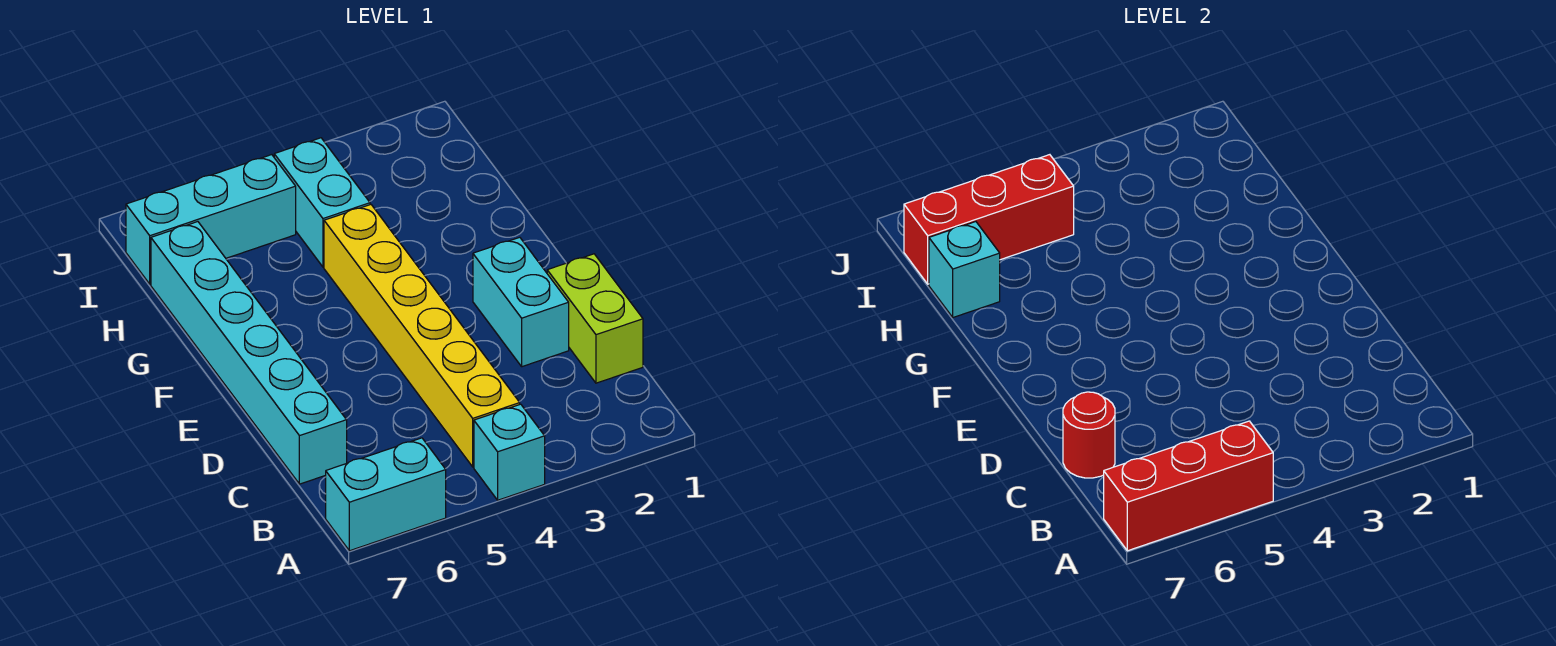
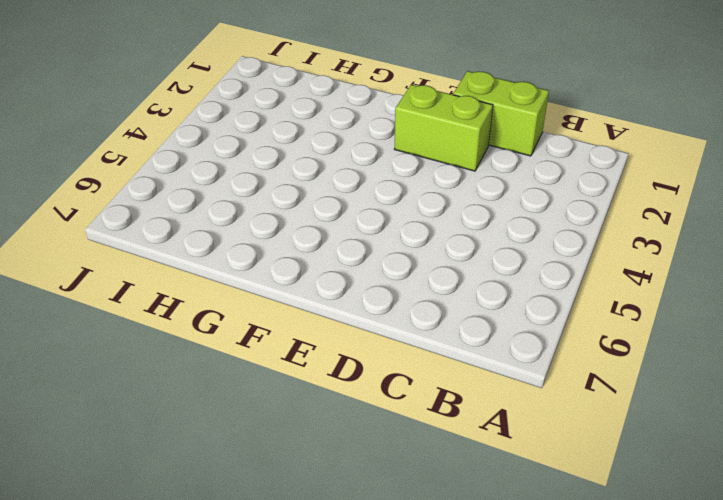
lime 1x2 brick [395,85,493,171] -> cyan 1x2 brick [473,237,569,367]
none -> cyan 1x1 brick [474,404,545,500]
none -> cyan 1x2 brick [326,438,446,551]
none -> yellow 1x6 brick [324,205,520,467]

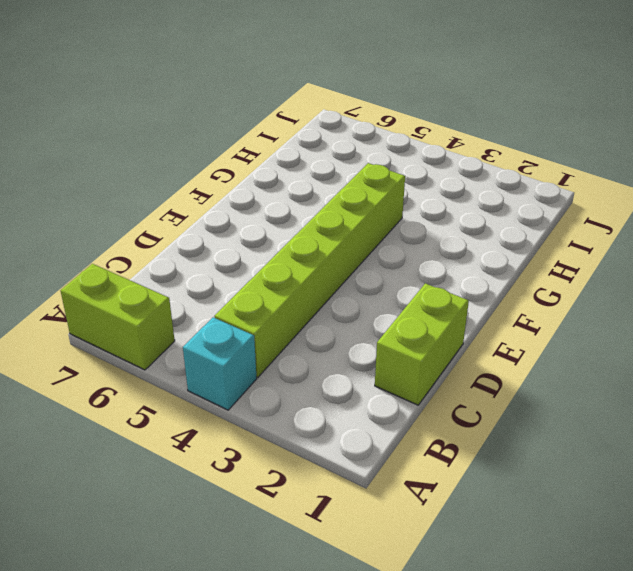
lime 1x2 brick [61,264,175,370] -> cyan 1x2 brick [326,438,446,551]
lime 1x6 brick [214,163,405,377] -> yellow 1x6 brick [324,205,520,467]
none -> cyan 1x6 brick [151,222,347,484]
none -> cyan 1x2 brick [473,237,569,367]
none -> cyan 1x2 brick [274,138,370,267]

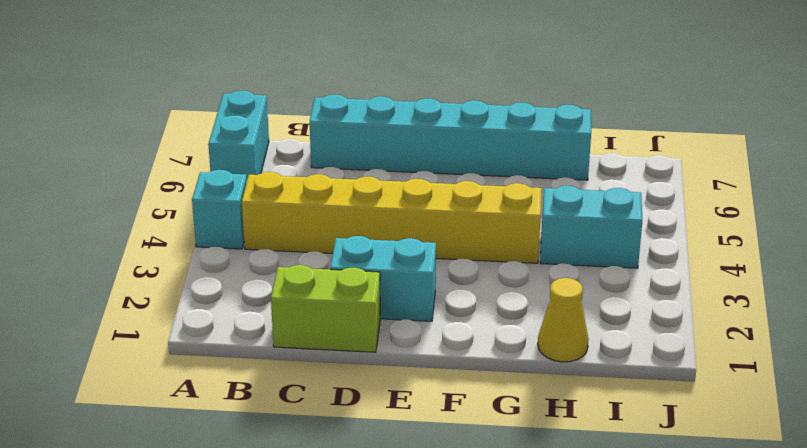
yellow 1x1 cone [538,278,589,362] -> none
none -> cyan 1x3 brick [126,155,296,284]
none -> red 1x3 brick [1104,421,1273,551]
none -> red 1x1 round brick [1063,392,1115,478]

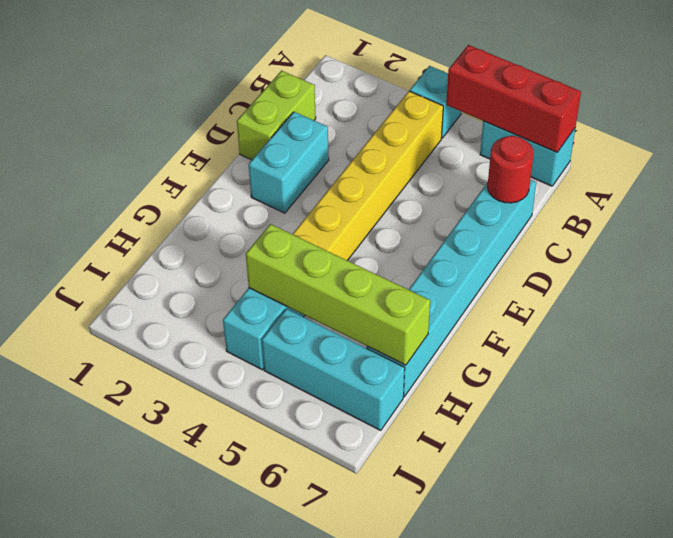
lime 1x4 brick [246,224,430,365] -> cyan 1x1 brick [929,222,1000,317]
none -> red 1x3 brick [904,155,1074,284]

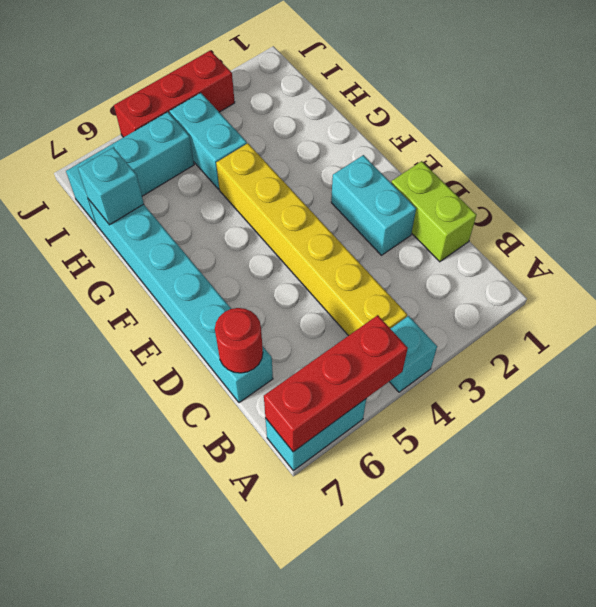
red 1x3 brick [114,50,235,137] -> red 1x3 brick moved to [904,155,1074,284]

